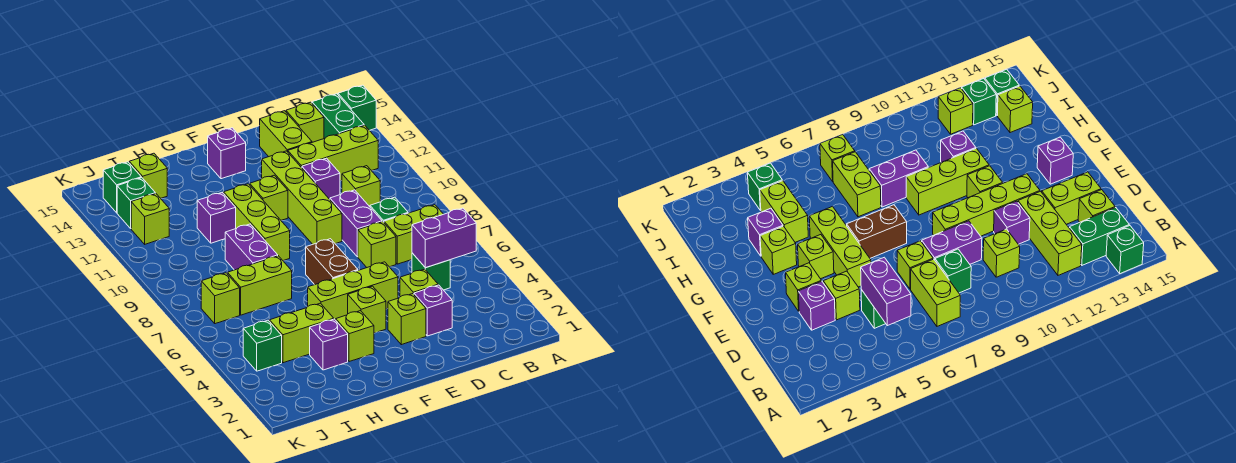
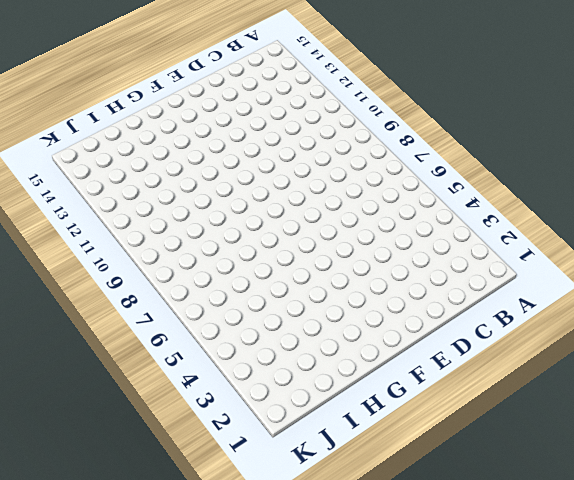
none -> green 1x1 brick [338,85,376,130]
none -> lime 1x2 brick [384,205,443,264]
none -> lime 1x3 brick [288,125,378,181]
none -> green 1x2 brick [312,94,364,139]

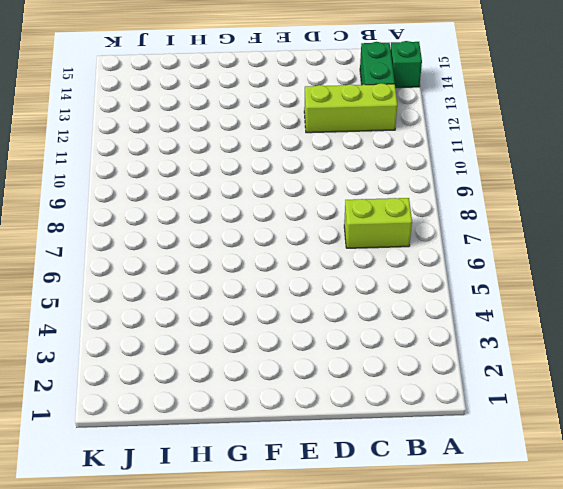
none -> green 1x1 brick [412,253,450,290]
none -> green 1x1 brick [370,197,408,222]
none -> lime 1x1 brick [342,166,380,207]
none -> lime 1x1 brick [286,102,324,142]

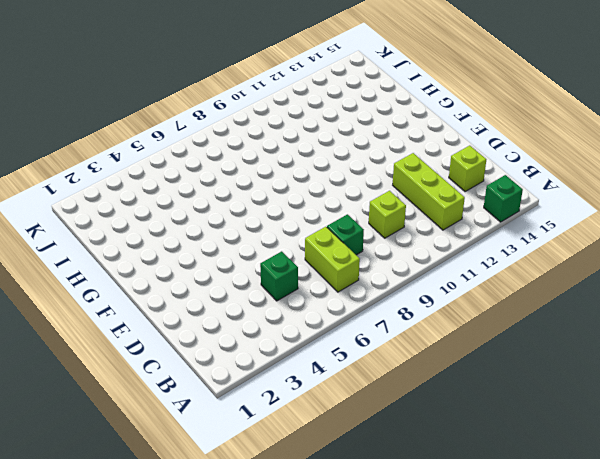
none -> green 1x2 brick [312,94,364,139]
none -> purple 1x1 brick [414,285,452,336]
none -> lime 1x1 brick [400,269,438,297]
none -> lime 1x1 brick [358,222,396,267]

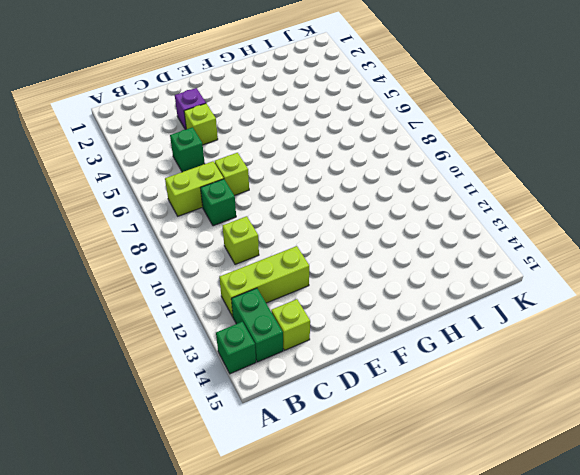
none -> purple 1x2 brick [330,190,382,257]
none -> purple 1x1 brick [302,158,340,199]
none -> lime 1x2 brick [260,111,312,157]
none -> lime 1x1 brick [388,294,426,345]

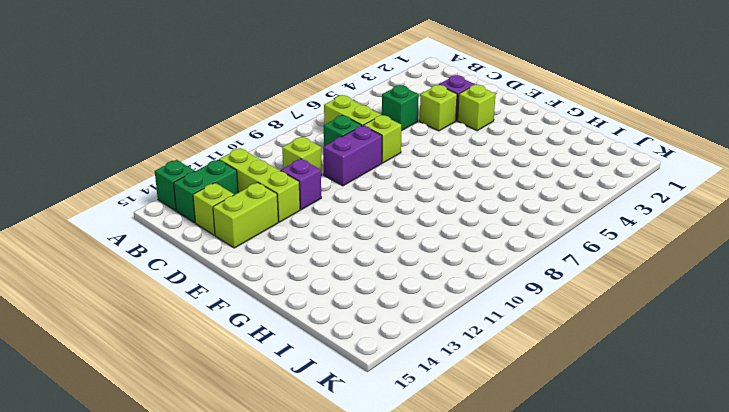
none -> lime 1x3 brick [308,262,398,320]
none -> lime 1x4 brick [262,151,342,244]
none -> lime 1x1 brick [348,286,386,333]
none -> brown 1x2 brick [306,239,358,285]

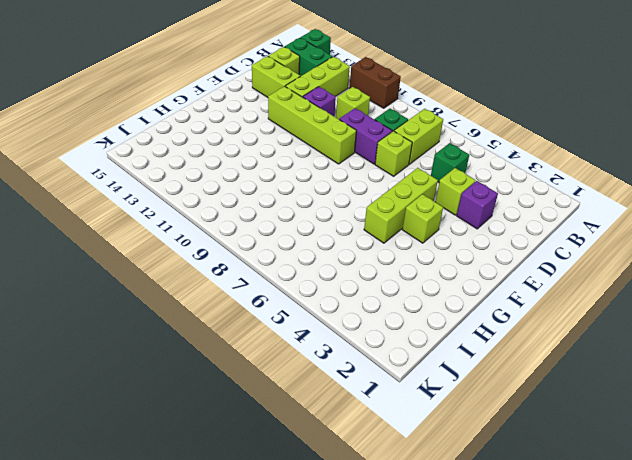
brown 1x2 brick [349,57,401,108] -> brown 1x2 brick moved to [306,239,358,285]
none -> lime 1x1 brick [388,294,426,345]
none -> lime 1x1 brick [250,175,288,220]
none -> purple 1x1 brick [208,128,246,179]
none -> lime 1x1 brick [336,311,374,362]

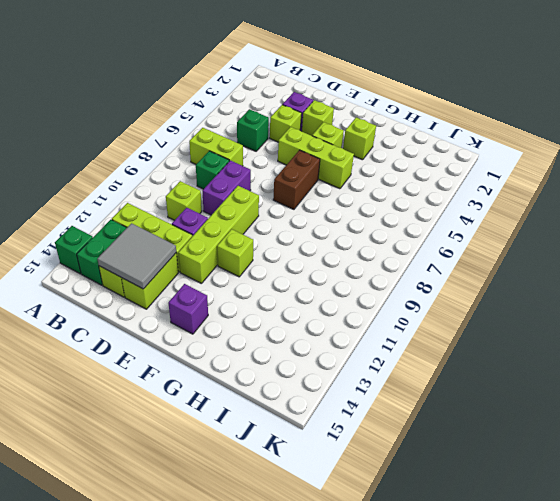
grey 2x2 tile [97,223,176,289] -> none
none -> lime 1x1 brick [358,222,396,267]
none -> lime 1x3 brick [224,184,290,261]
none -> purple 1x1 brick [310,319,348,370]
none -> lime 1x2 brick [269,303,334,363]

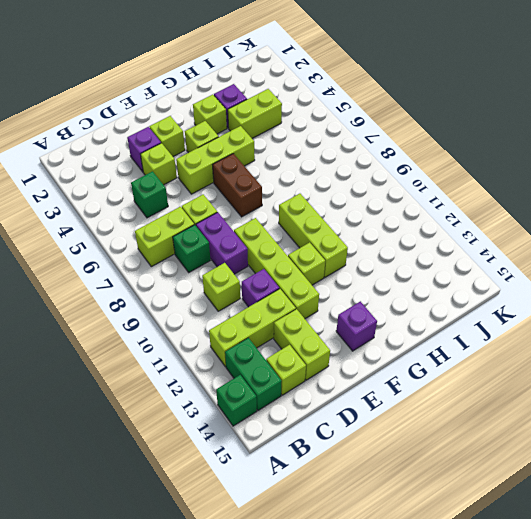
none -> lime 1x2 brick [227,256,292,315]
none -> purple 1x2 brick [225,224,278,270]
none -> purple 1x1 brick [197,193,236,243]
none -> lime 1x1 brick [129,153,167,198]

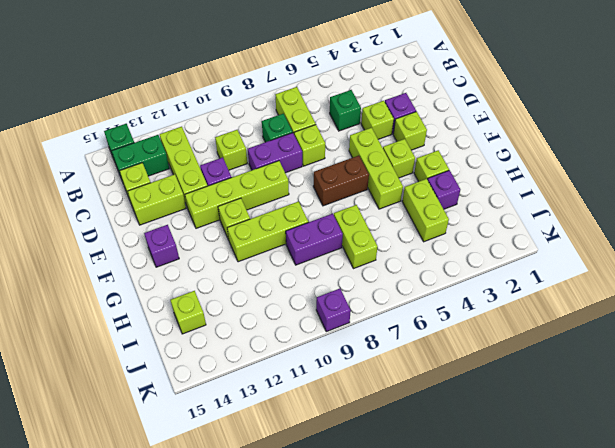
purple 1x1 brick [316,289,351,332] -> purple 1x1 brick moved to [197,193,236,243]
none -> green 1x1 brick [243,320,282,371]
none -> lime 1x1 brick [201,273,240,324]
none -> lime 1x1 brick [131,194,169,244]
none -> green 1x1 brick [117,178,155,228]

